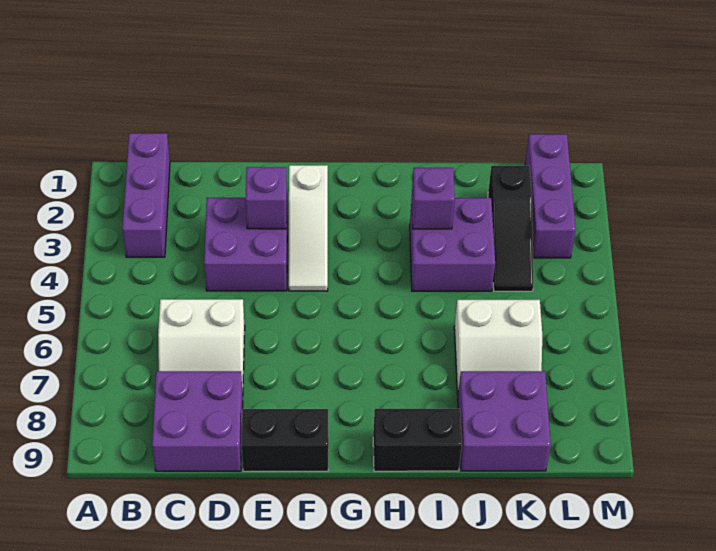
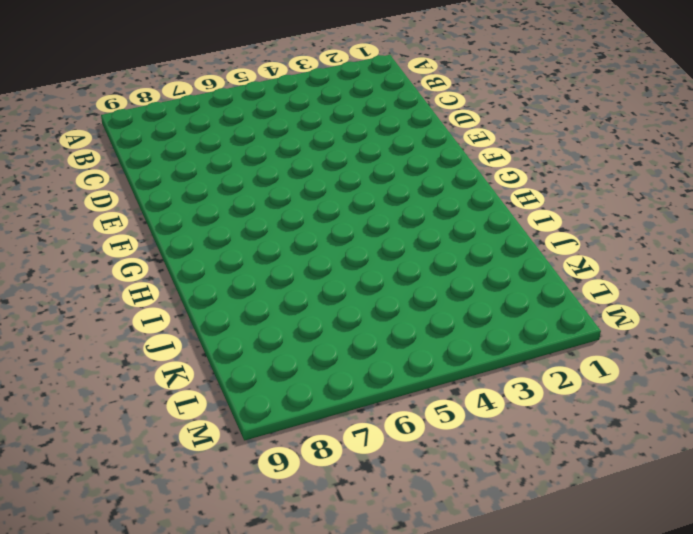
none -> purple 1x3 brick [122,133,170,257]
none -> white 2x2 slope [158,299,245,393]
none -> purple 2x2 brick [152,371,243,471]

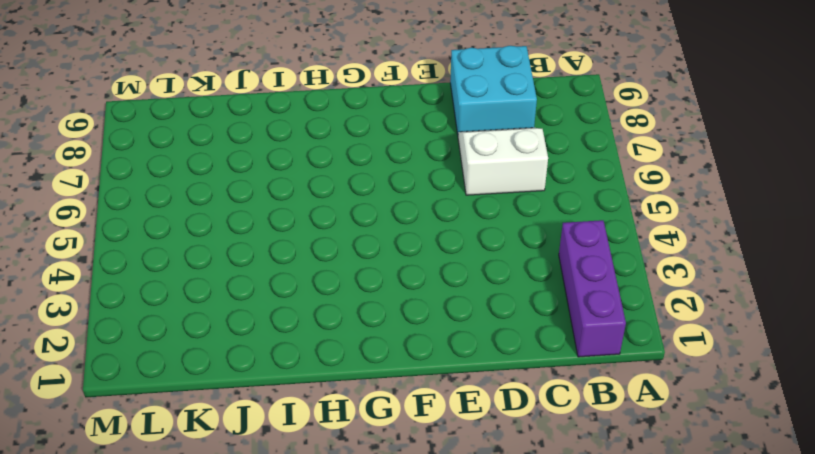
cyan 2x2 brick [450,46,537,134] -> purple 2x2 brick [152,371,243,471]
none -> purple 2x2 brick [204,198,287,291]
none -> black 1x2 brick [241,409,329,471]
none -> white 1x3 slope [289,165,328,291]

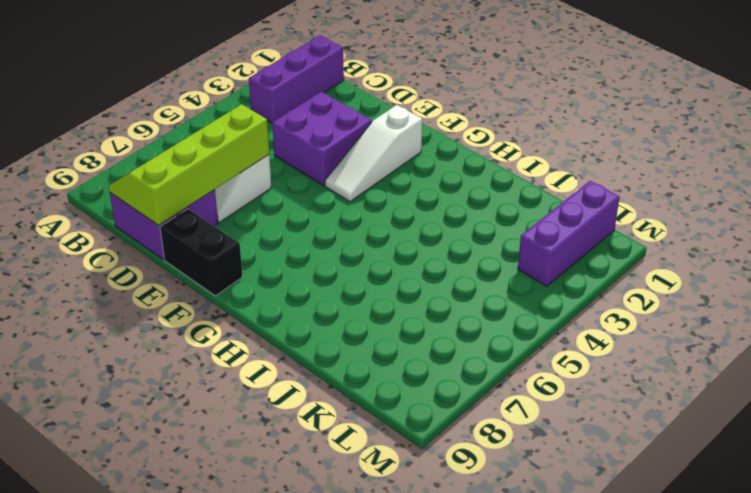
lime 2x4 slope [109,104,269,225] -> none
none -> black 1x2 brick [373,409,462,471]
none -> purple 2x2 brick [410,198,495,291]
none -> white 2x2 slope [454,300,542,395]

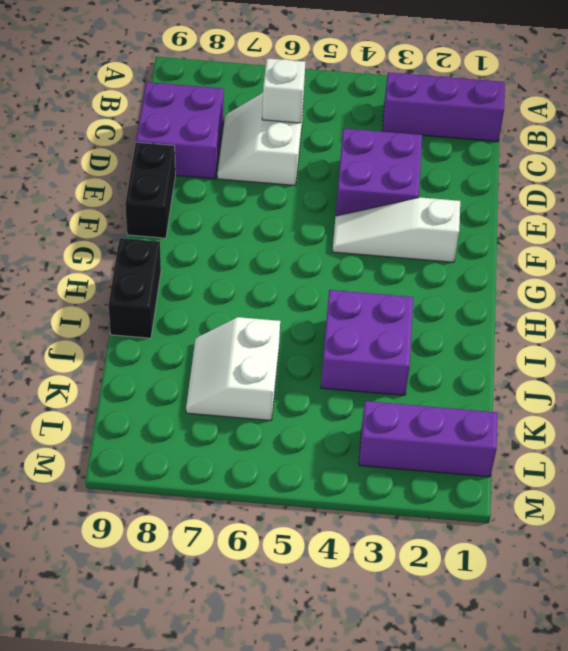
white 1x1 brick [262,58,305,123] -> none
none -> purple 2x2 brick [458,371,551,471]
none -> black 1x3 slope [488,166,533,291]
none -> purple 1x1 brick [246,167,287,229]

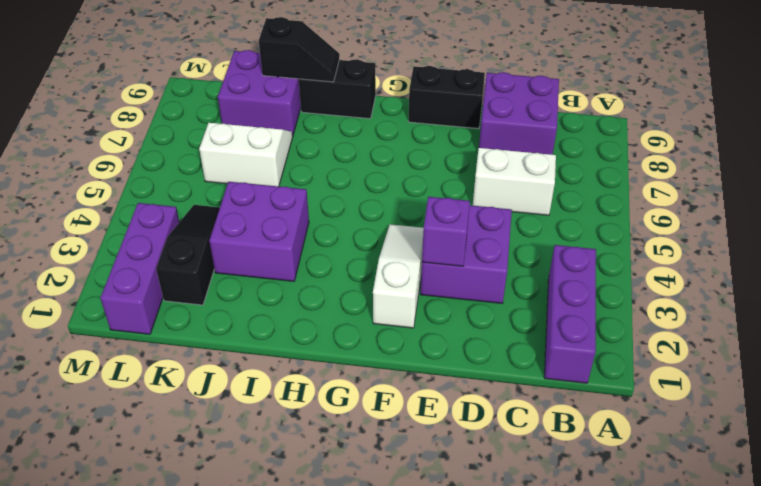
black 1x2 slope [259,17,339,82] -> none
none -> purple 1x1 brick [412,168,455,229]

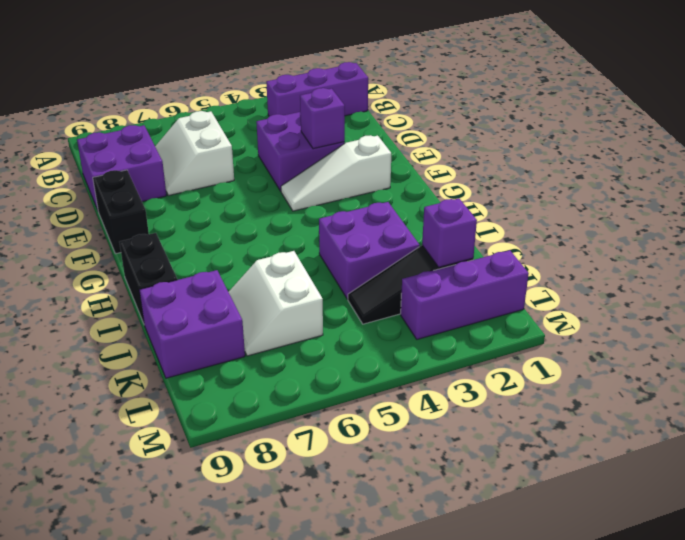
purple 1x1 brick [422,198,477,267] -> purple 1x1 brick moved to [412,168,455,229]

